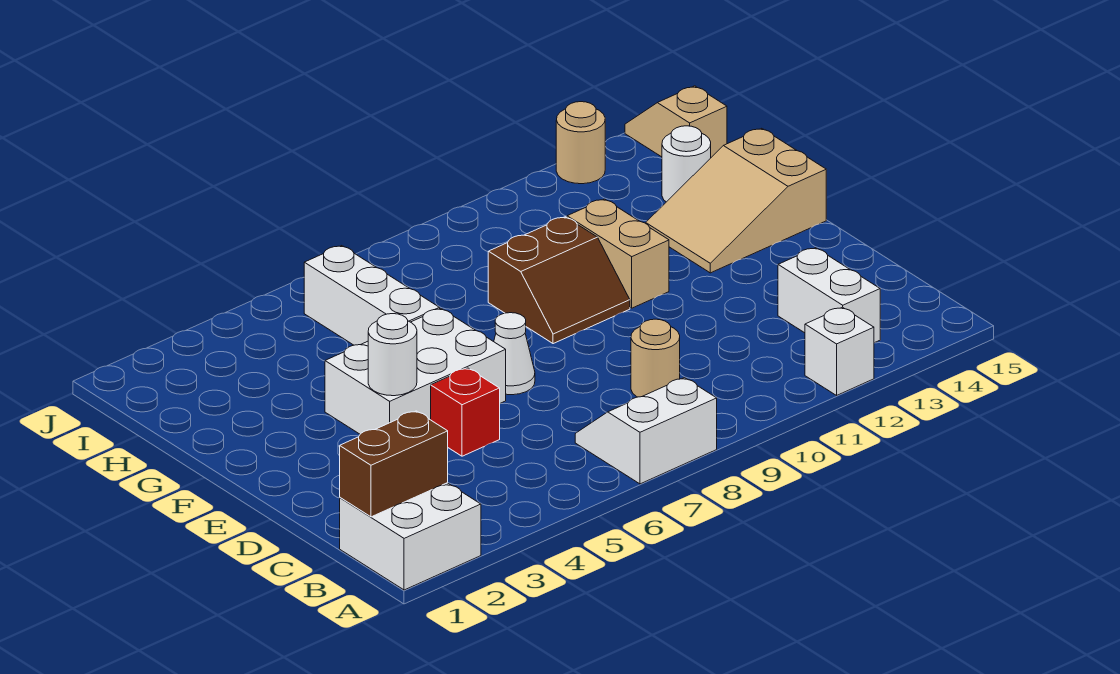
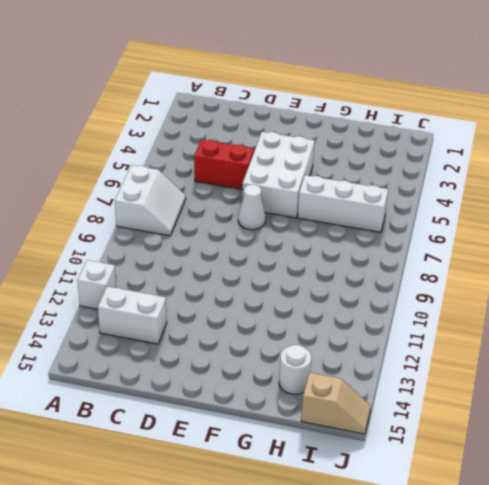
red 1x2 brick [194,140,254,190] -> red 1x1 brick [431,368,500,456]
none -> white 2x2 brick [340,483,481,590]
none -> tan 1x1 round brick [631,319,680,397]
none -> brown 2x2 slope [488,217,630,344]

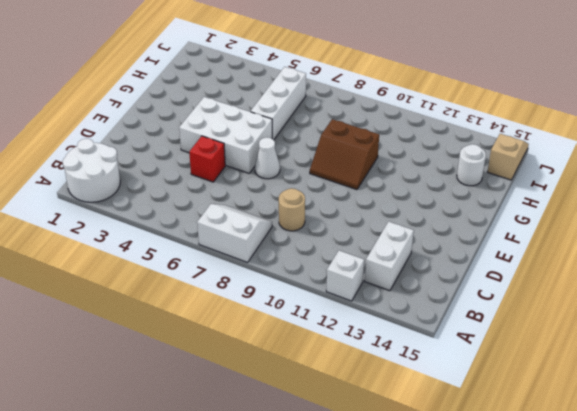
white 2x2 round brick [62,139,120,202] -> white 2x2 brick [340,483,481,590]
none -> tan 1x2 brick [567,199,669,308]
none -> tan 2x3 slope [646,128,826,273]
none -> tan 1x1 round brick [556,102,605,184]

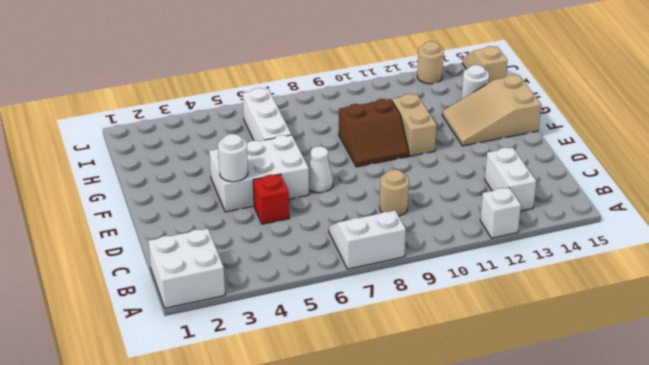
none -> brown 1x2 brick [340,411,448,517]

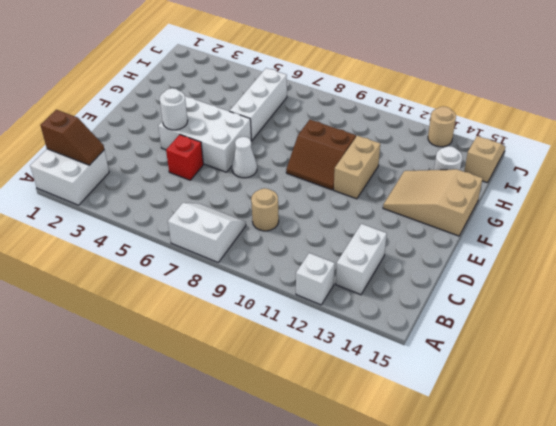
brown 1x2 slope [41,110,104,165] -> brown 1x2 brick [340,411,448,517]

